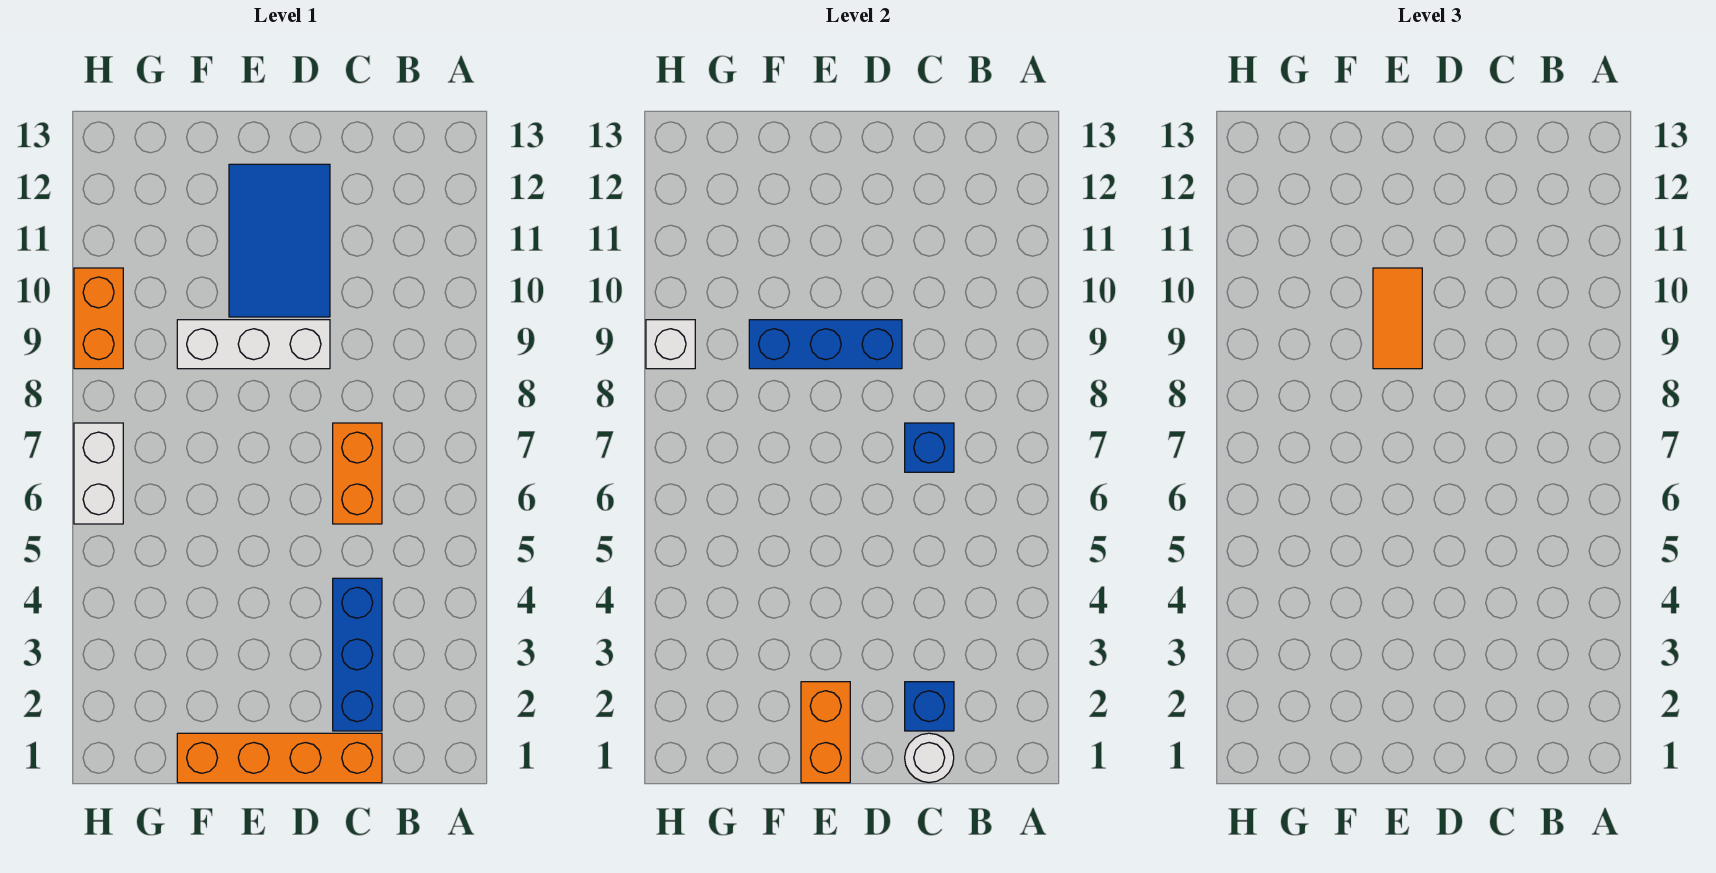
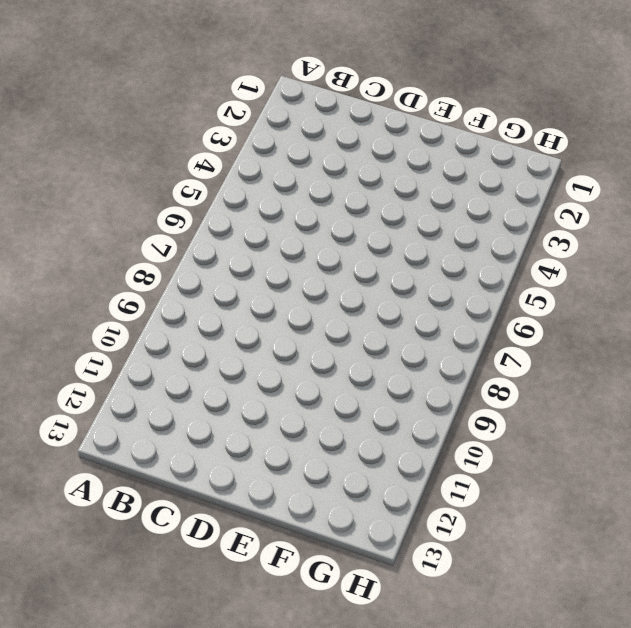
none -> orange 1x4 brick [177,733,382,783]
none -> blue 1x3 brick [333,578,382,731]
none -> orange 1x2 brick [333,423,382,524]

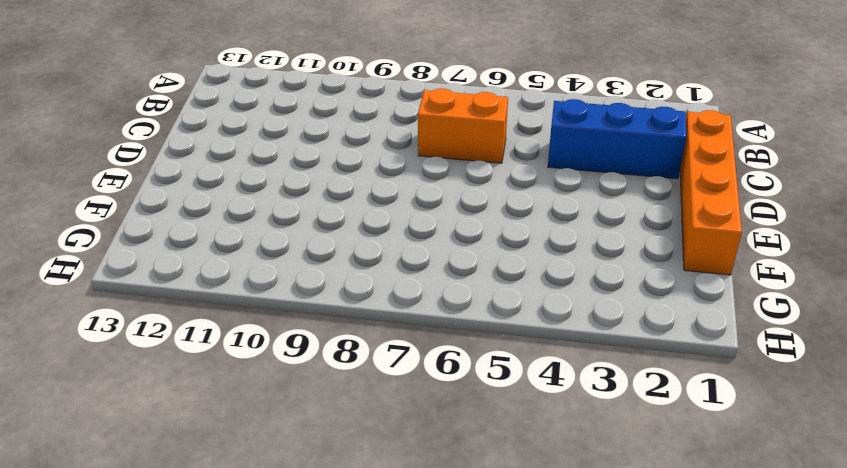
none -> white 1x3 brick [177,320,330,369]
none -> blue 2x3 tile [229,164,330,317]
none -> white 1x2 brick [74,423,123,524]

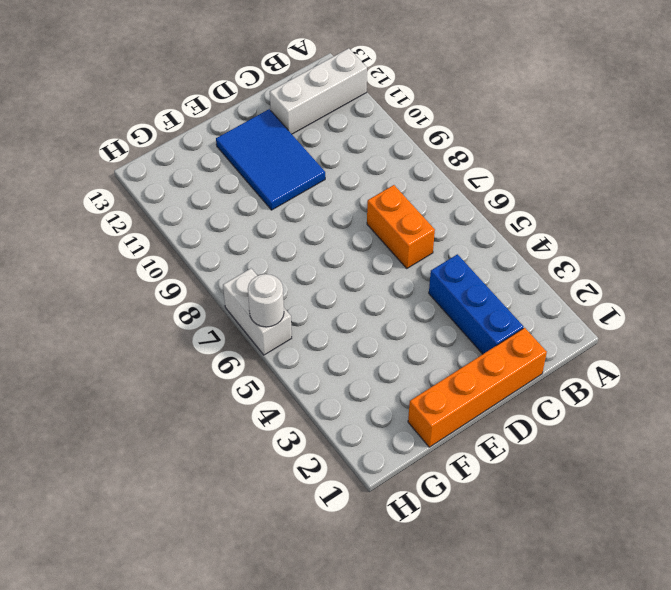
white 1x3 brick [270,48,367,134] -> white 1x3 brick moved to [177,320,330,369]
white 1x1 round brick [248,274,284,327] -> white 1x1 round brick moved to [905,733,954,783]
none -> orange 1x2 brick [74,268,123,369]
none -> blue 1x1 brick [905,682,954,731]
none -> blue 1x1 brick [905,423,954,472]

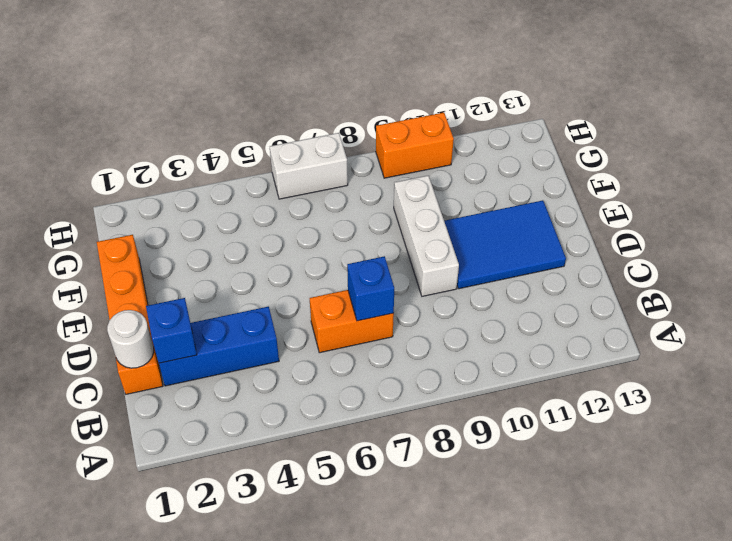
none -> blue 1x3 brick [749,320,902,369]
none -> orange 1x2 brick [801,682,850,783]
none -> white 1x1 brick [646,320,695,369]

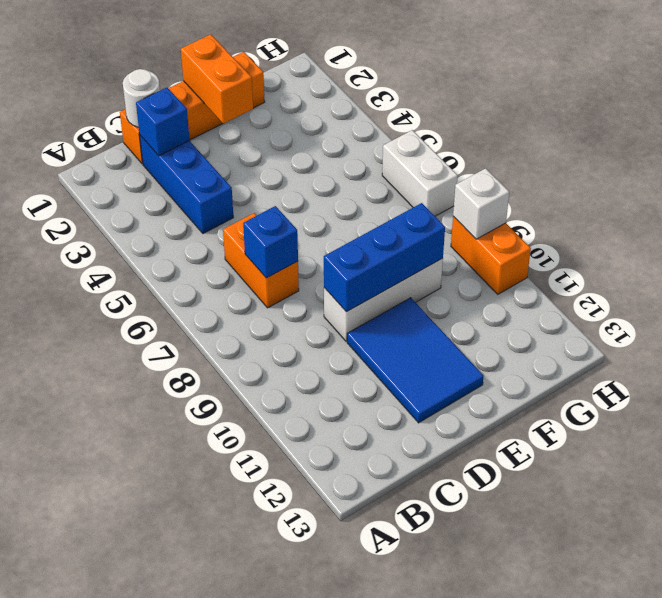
none -> orange 1x2 tile [1373,268,1422,369]

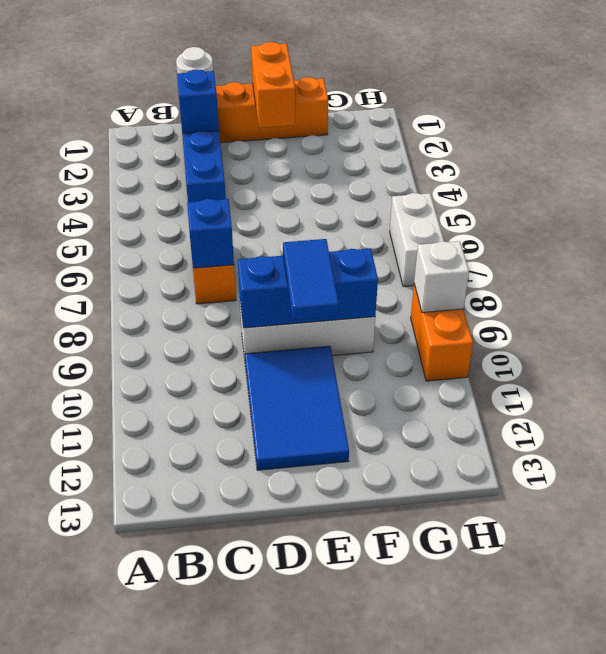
blue 1x2 tile [283,239,339,320] -> orange 1x2 tile [1373,268,1422,369]

